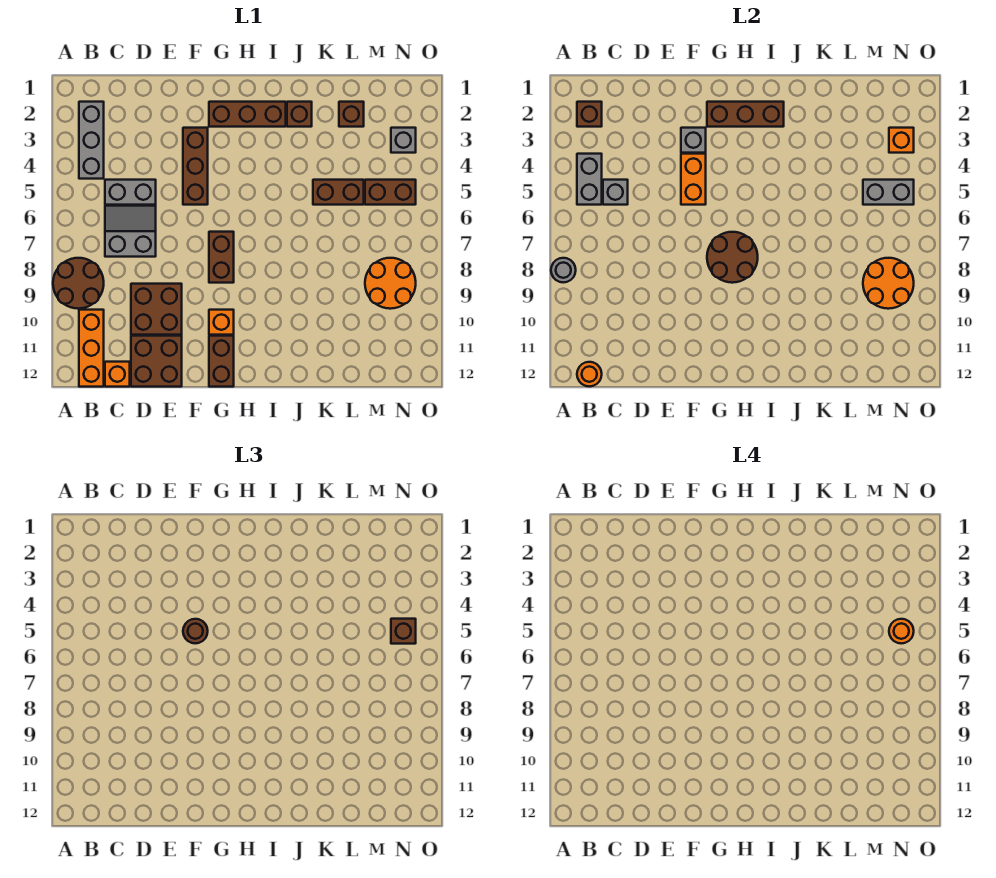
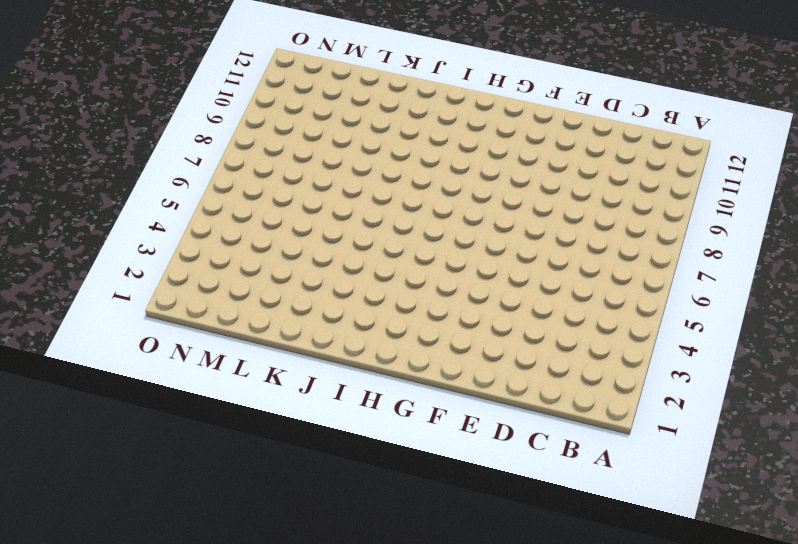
none -> brown 2x2 round brick [53,258,104,309]
none -> grey 1x3 brick [79,102,104,179]
none -> orange 1x3 brick [79,310,104,387]
none -> grey 1x2 brick [105,180,156,205]

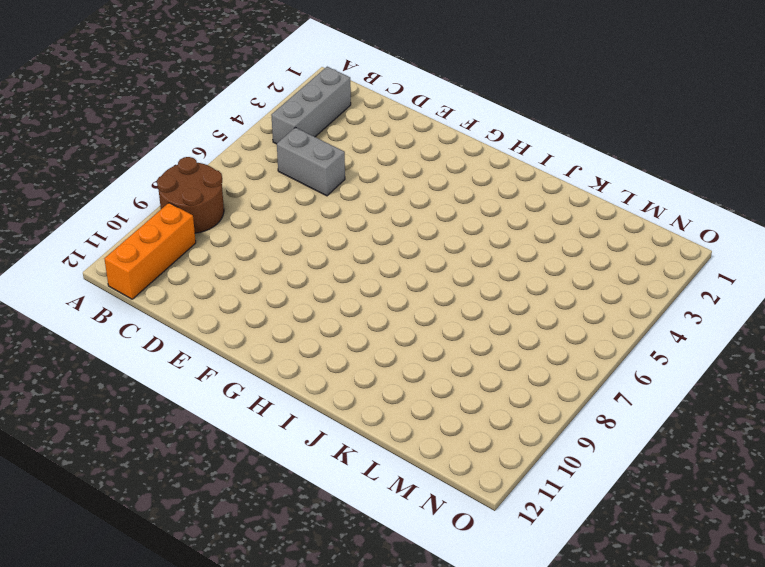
none -> grey 2x2 slope [105,206,156,257]
none -> orange 1x1 brick [105,362,130,387]
none -> brown 2x2 brick [131,284,182,335]
none -> brown 2x2 brick [131,336,182,387]

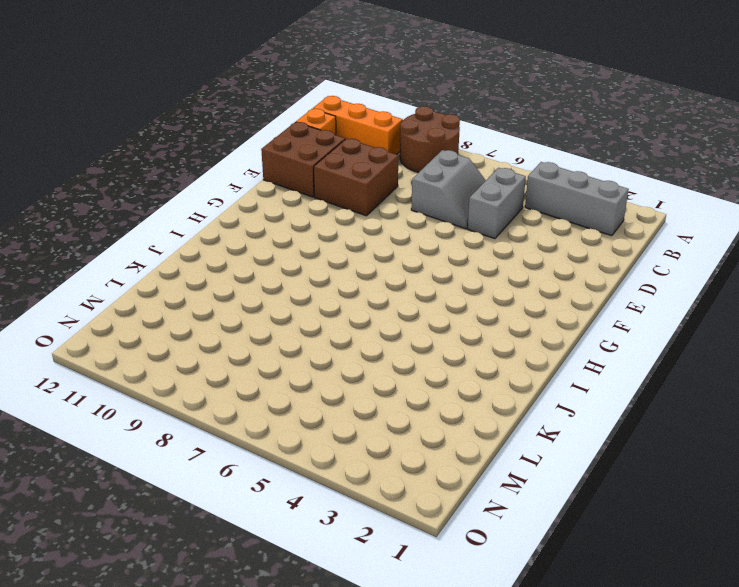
none -> brown 1x3 brick [183,128,208,205]
none -> brown 1x3 brick [209,102,286,127]
none -> brown 1x2 brick [209,232,234,283]
none -> orange 1x1 brick [209,310,234,335]

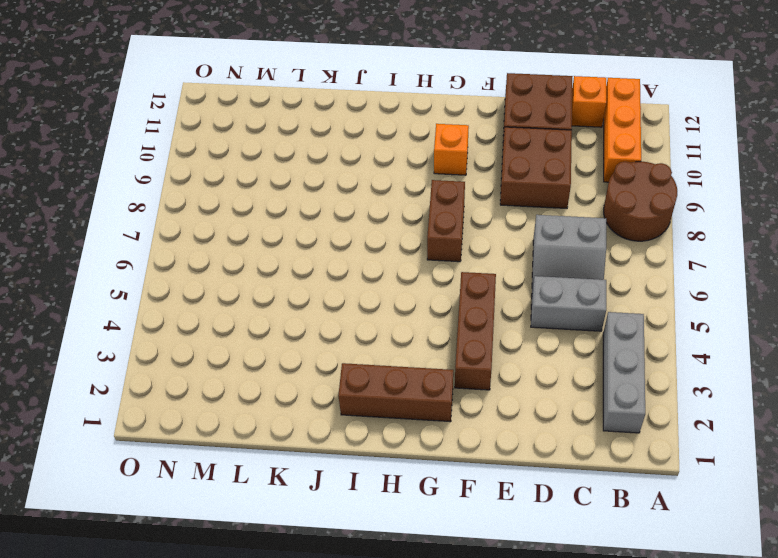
none -> brown 1x2 brick [209,336,234,387]
none -> brown 1x1 brick [287,102,312,127]
none -> brown 1x2 brick [313,180,364,205]
none -> brown 1x1 brick [339,102,364,127]

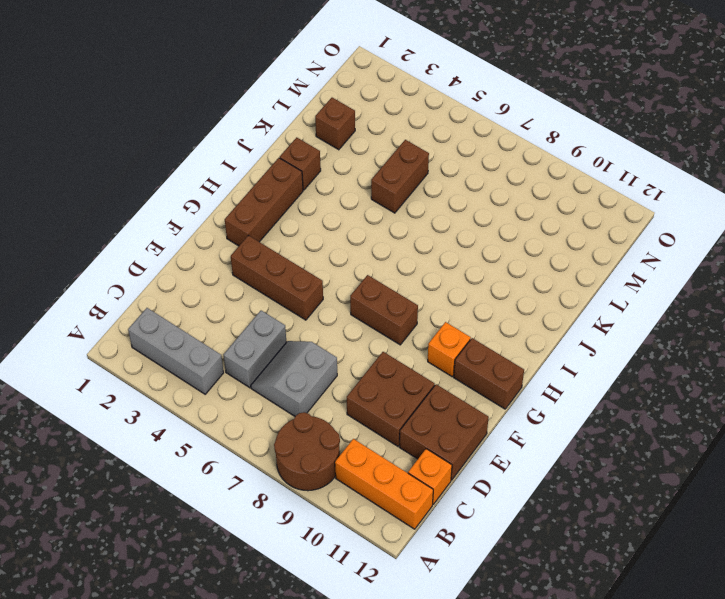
none -> brown 1x2 brick [365,180,416,205]
none -> orange 2x2 round brick [365,258,416,309]
none -> grey 1x1 brick [391,128,416,153]
none -> grey 1x1 round brick [551,258,576,283]

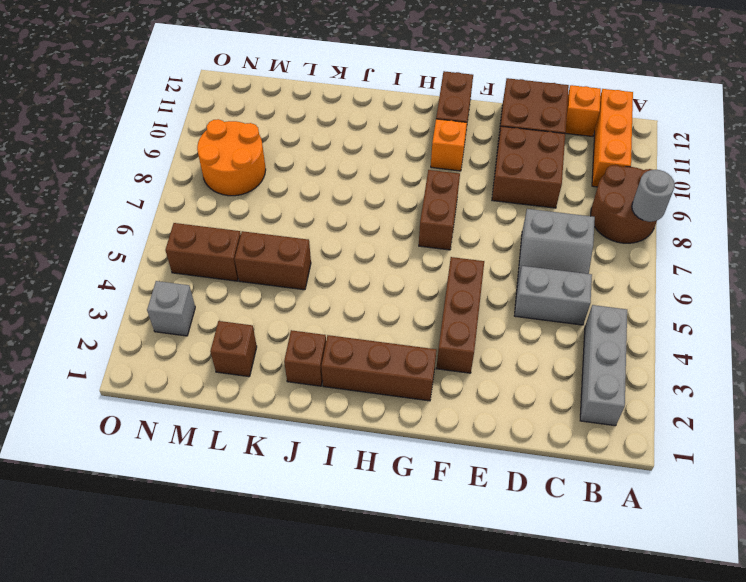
none -> brown 1x1 brick [577,102,602,127]
none -> grey 1x2 brick [577,154,602,205]
none -> orange 1x1 round brick [577,362,602,387]
none -> grey 1x1 brick [603,180,628,205]

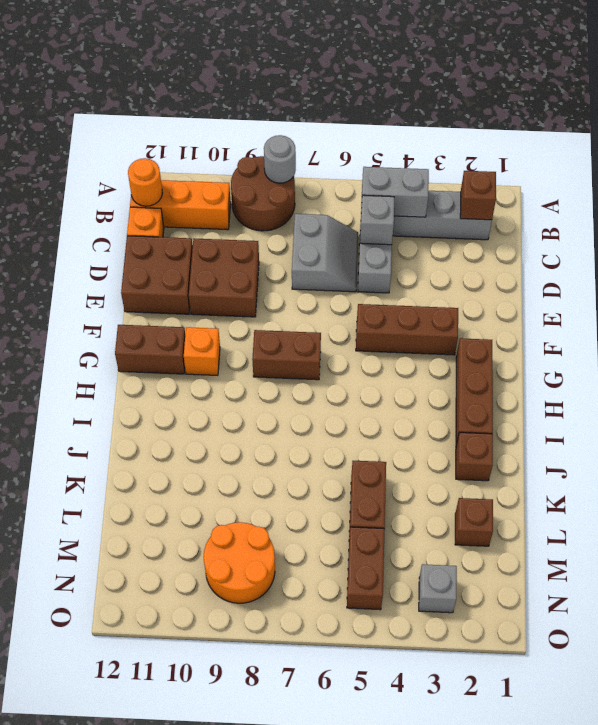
none -> grey 1x1 brick [681,128,706,153]
none -> orange 1x2 brick [681,154,706,205]
none -> brown 1x3 brick [707,102,784,127]
none -> brown 2x2 round brick [707,232,758,283]

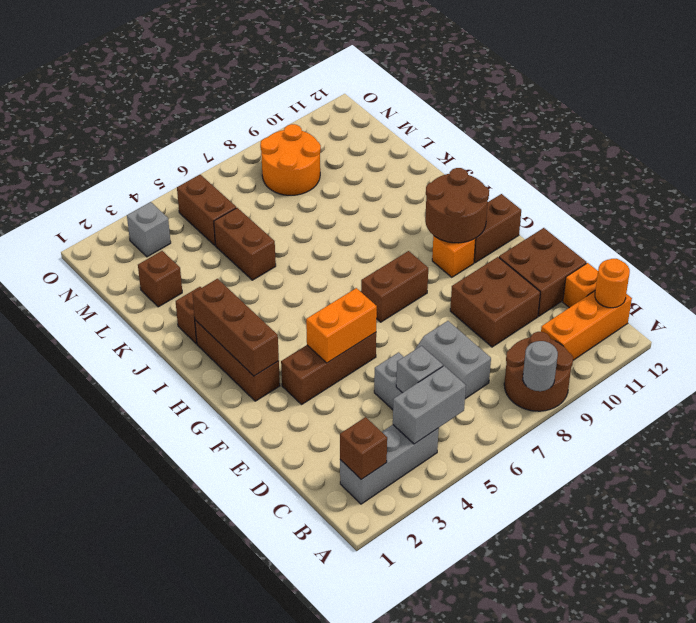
brown 2x2 round brick [425,168,489,243] -> brown 2x2 round brick moved to [707,232,758,283]
none -> grey 1x1 brick [681,128,706,153]
none -> grey 1x2 brick [863,180,914,205]
none -> orange 2x2 round brick [863,258,914,309]
none -> orange 1x1 brick [889,128,914,153]

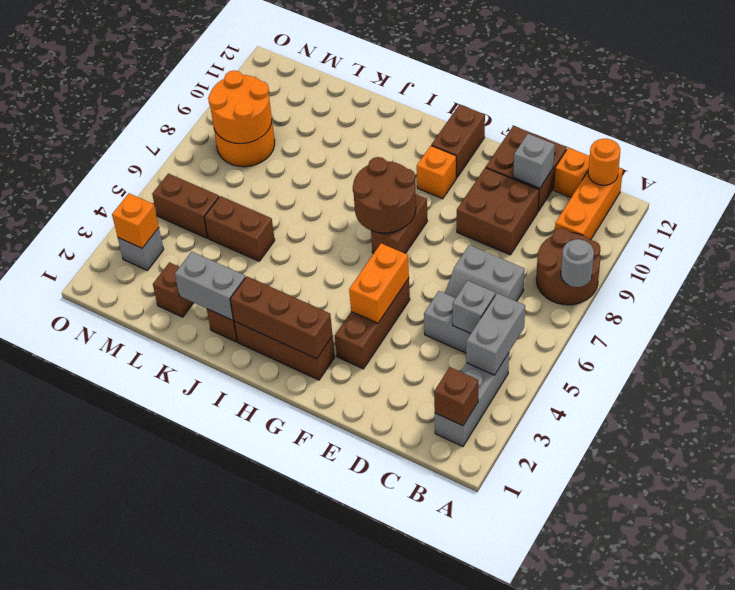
grey 1x1 brick [513,134,555,188] -> grey 1x1 brick moved to [681,128,706,153]
grey 1x2 brick [175,252,246,320] -> grey 1x2 brick moved to [863,180,914,205]
none -> brown 1x1 round brick [183,619,208,644]
none -> brown 1x1 brick [391,619,416,644]
none -> orange 1x1 round brick [889,619,914,644]

